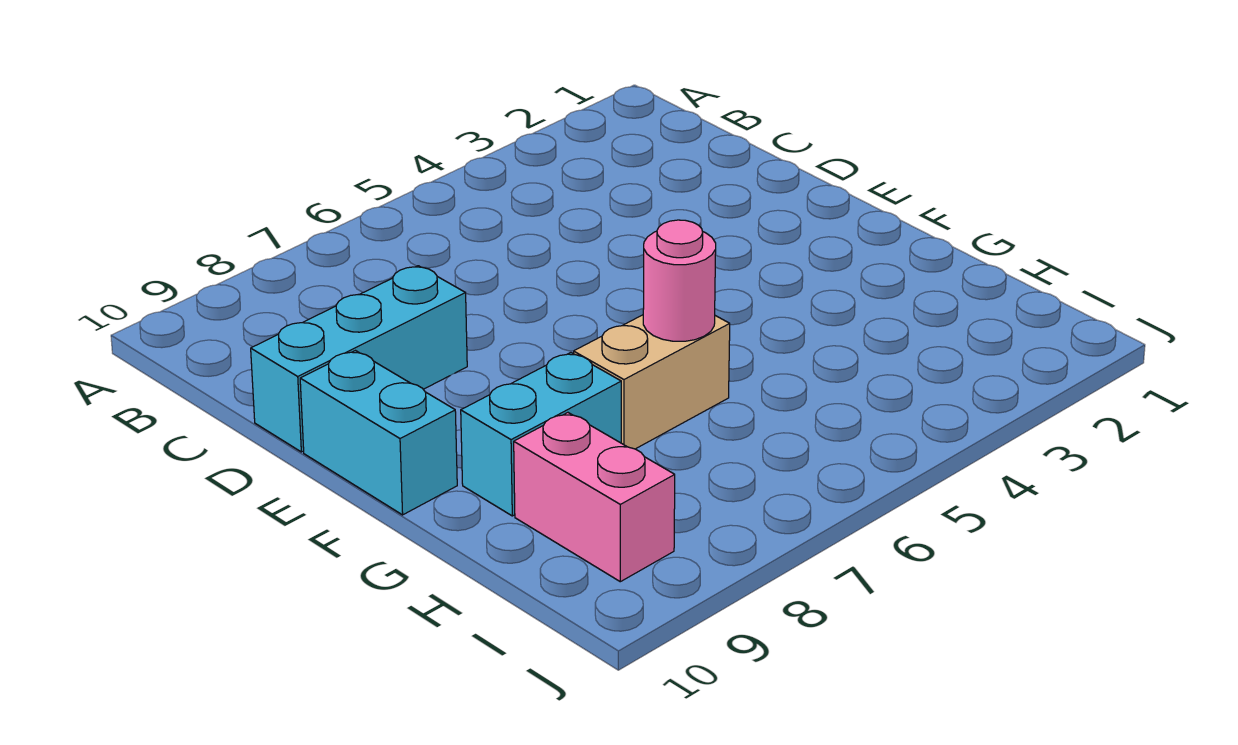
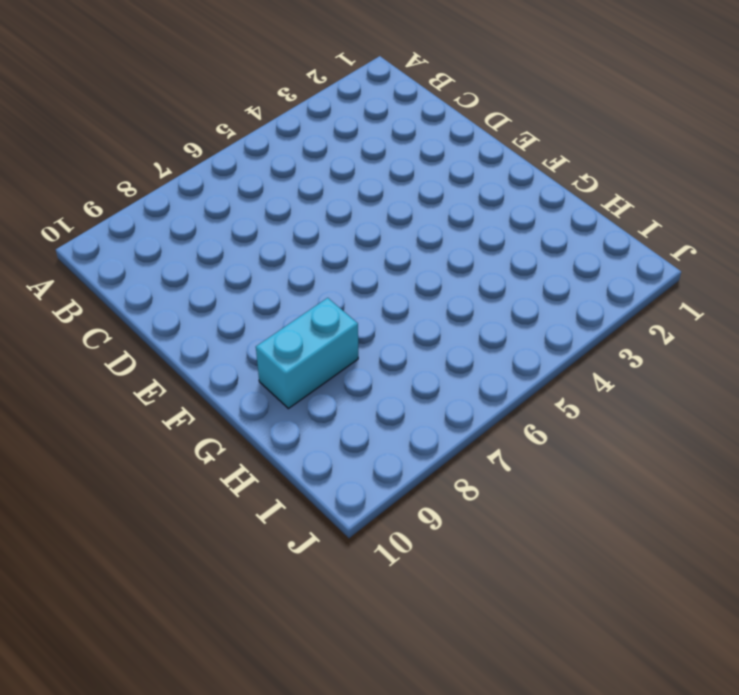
none -> cyan 1x3 brick [251,266,467,452]
none -> cyan 1x2 brick [300,351,457,515]

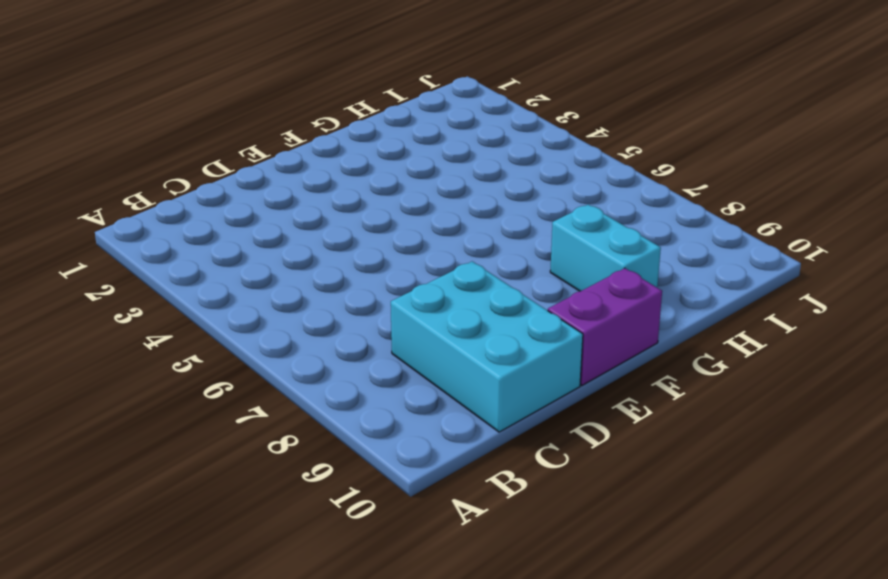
cyan 2x3 brick [391,261,583,432] -> cyan 1x3 brick [251,266,467,452]
purple 1x2 brick [548,268,662,385] -> cyan 1x2 brick [300,351,457,515]
none -> tan 1x2 brick [574,315,730,449]
none -> pink 1x2 brick [514,413,675,582]

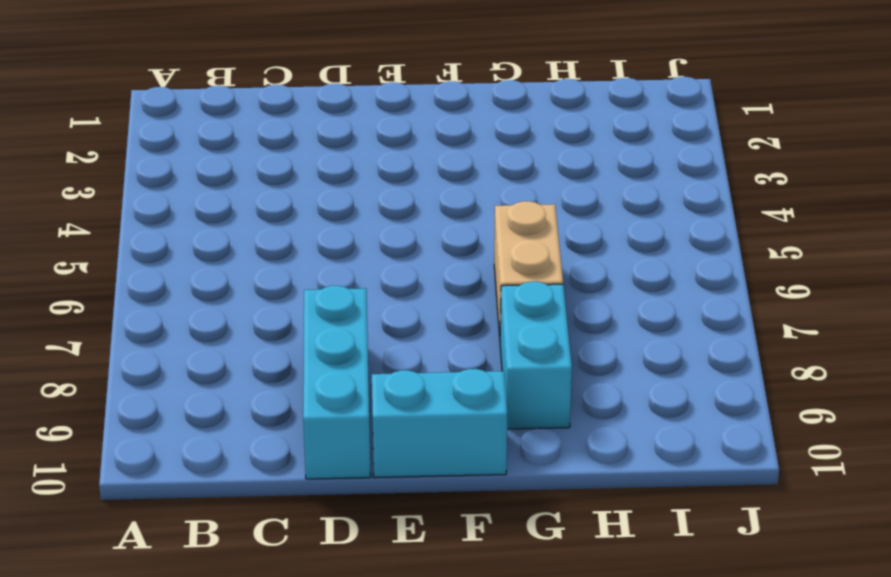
none -> pink 1x2 brick [514,413,675,582]
none -> pink 1x1 round brick [643,220,716,341]

